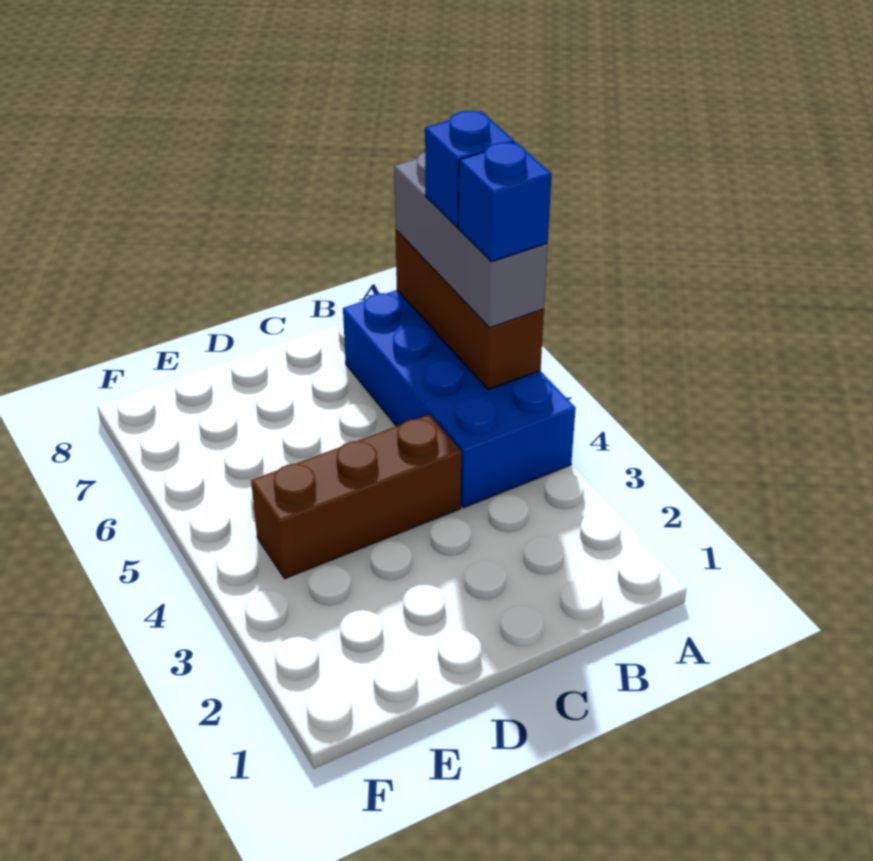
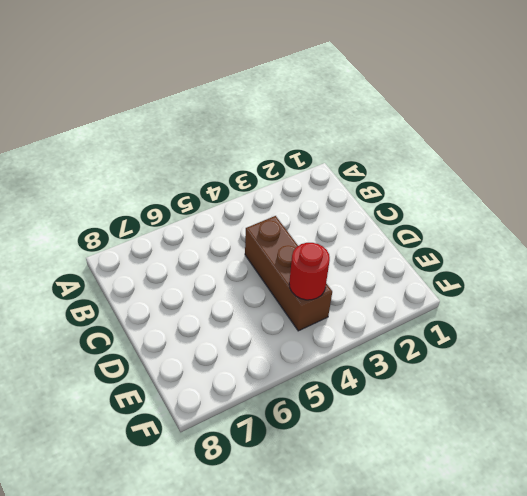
red 1x1 round brick [289,243,330,300] -> none
none -> blue 2x4 brick [343,290,576,508]
none -> brown 1x3 brick [396,230,544,390]

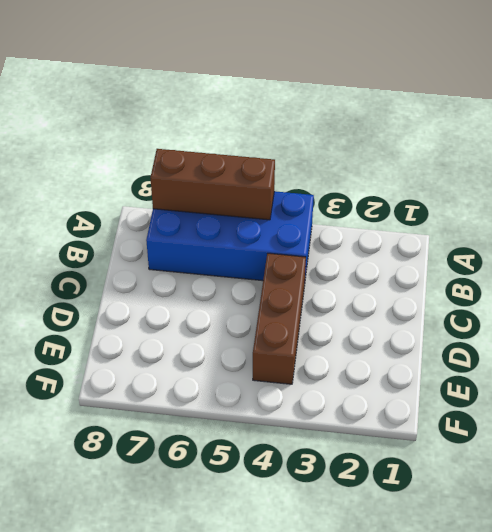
none -> grey 1x3 brick [394,152,548,328]
none -> blue 1x1 brick [458,142,552,262]

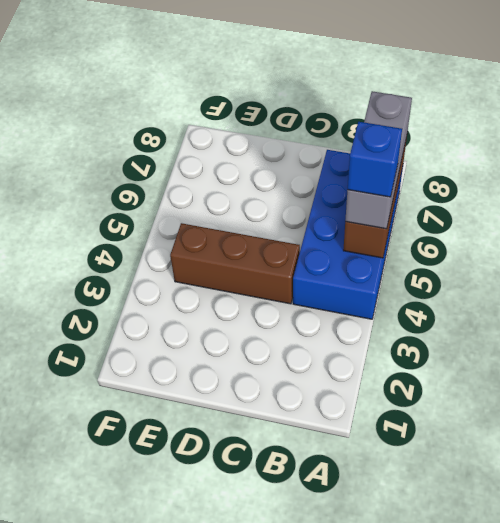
none -> blue 1x1 brick [425,111,514,227]

